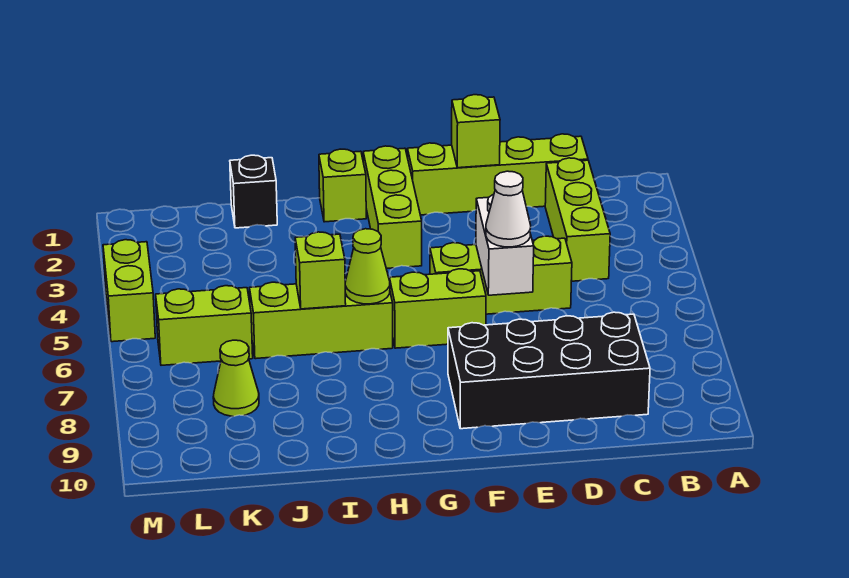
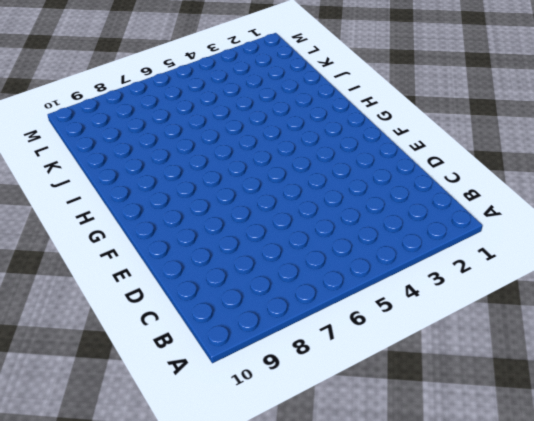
none -> lime 1x4 brick [407,134,588,215]
none -> lime 1x3 brick [545,158,610,281]
none -> black 2x4 brick [448,312,650,429]

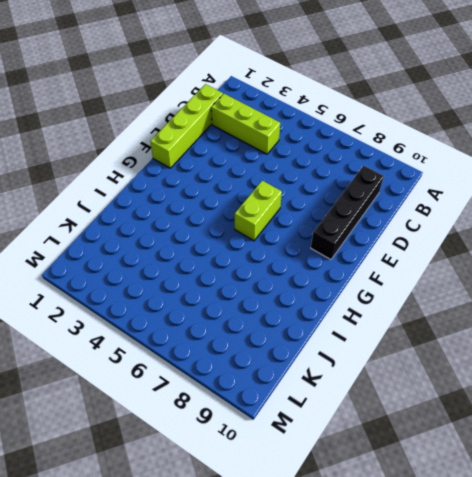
black 1x4 brick [311,166,384,260] -> black 2x4 brick [448,312,650,429]
none -> lime 1x3 brick [430,236,572,314]
none -> lime 1x3 brick [363,146,422,269]
none -> lime 1x1 brick [319,149,366,222]

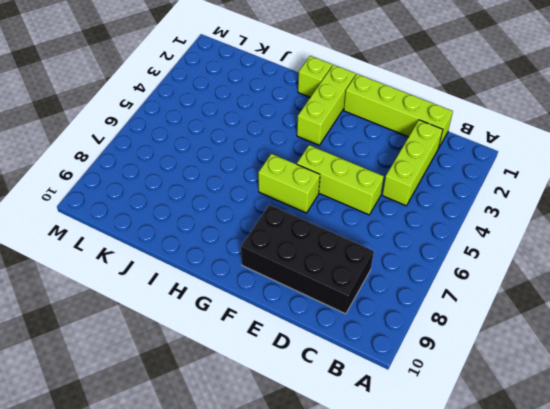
none -> lime 1x3 brick [250,281,393,359]
none -> black 1x1 brick [230,155,277,228]
none -> lime 1x2 brick [156,286,253,365]

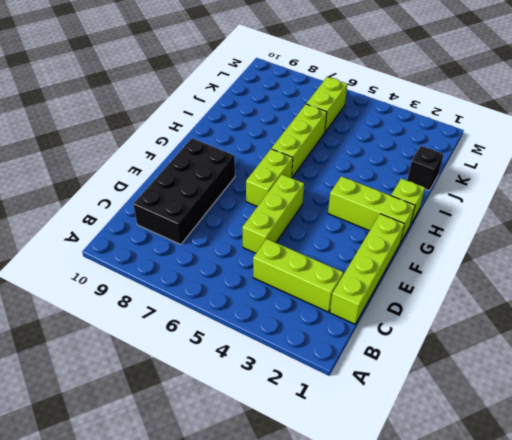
none -> lime 1x1 cone [213,340,259,416]
none -> lime 1x2 brick [103,240,155,342]
none -> lime 1x1 brick [452,95,500,168]

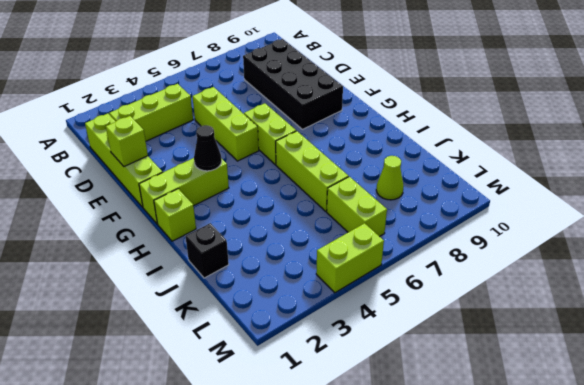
black 1x1 cone [194,125,222,171] -> none
none -> white 1x2 brick [476,194,534,295]
none -> lime 1x1 cone [345,229,390,304]
none -> lime 1x1 brick [295,232,346,309]

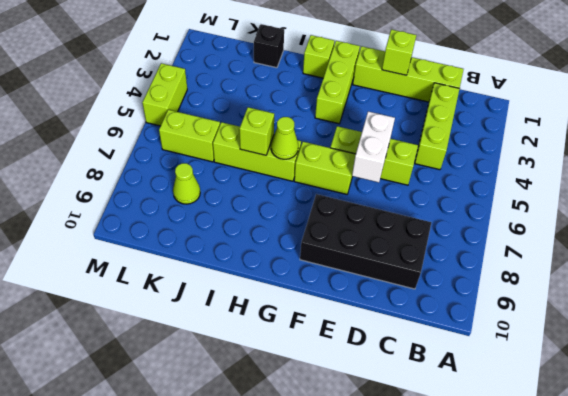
none -> white 1x1 cone [486,171,531,247]

